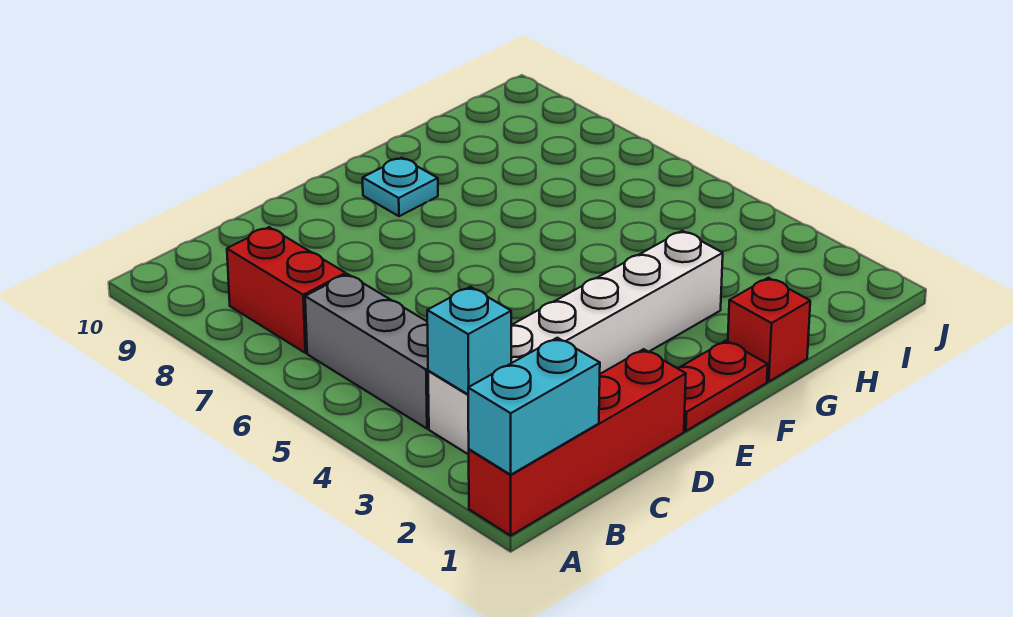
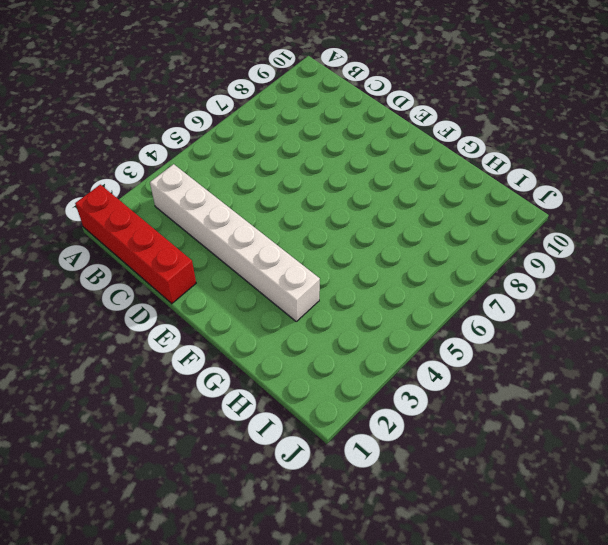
none -> grey 1x3 brick [305,274,429,429]
none -> red 1x2 brick [227,227,346,353]

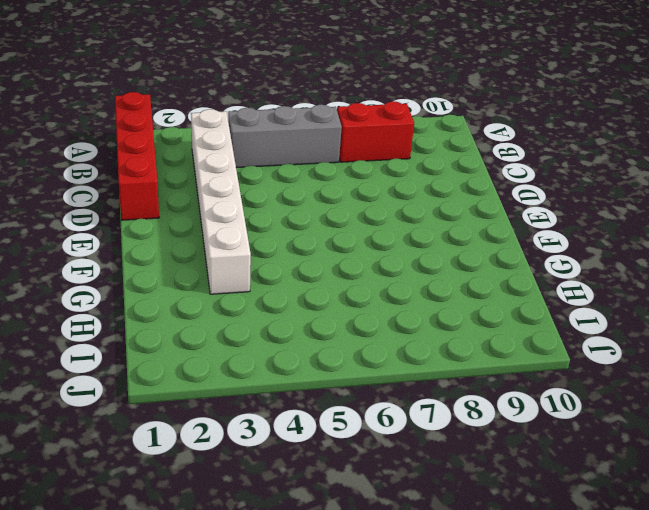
none -> red 1x2 plate [678,341,768,431]
none -> cyan 1x1 plate [363,158,438,216]

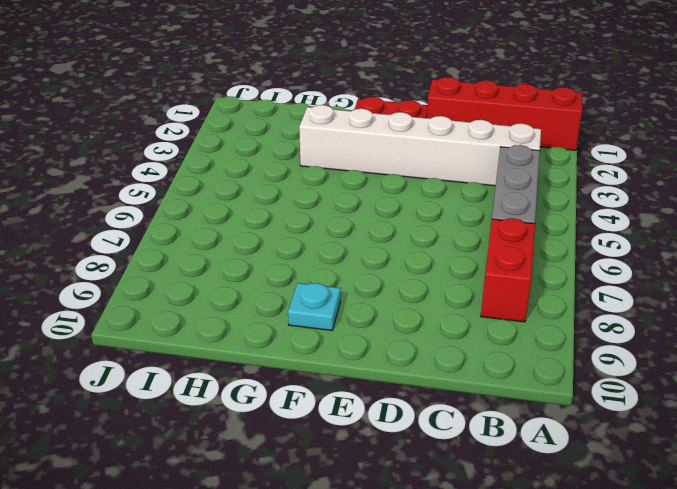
none -> red 1x1 brick [728,278,810,382]
none -> cyan 1x2 brick [468,338,600,475]

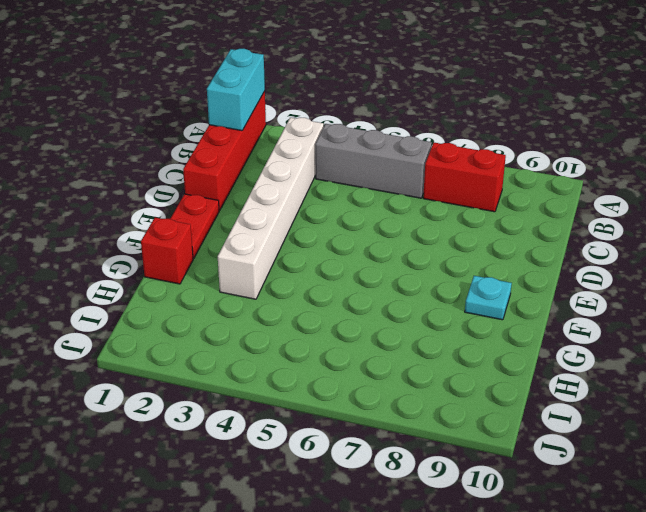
none -> cyan 1x1 brick [427,287,511,394]

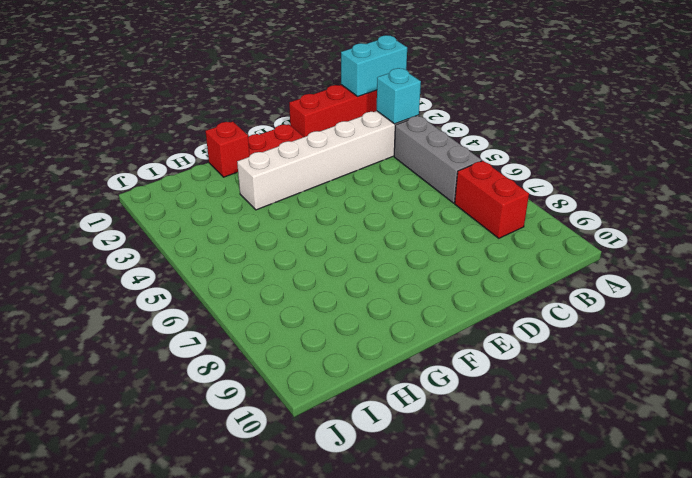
none -> cyan 1x1 plate [363,158,438,216]

